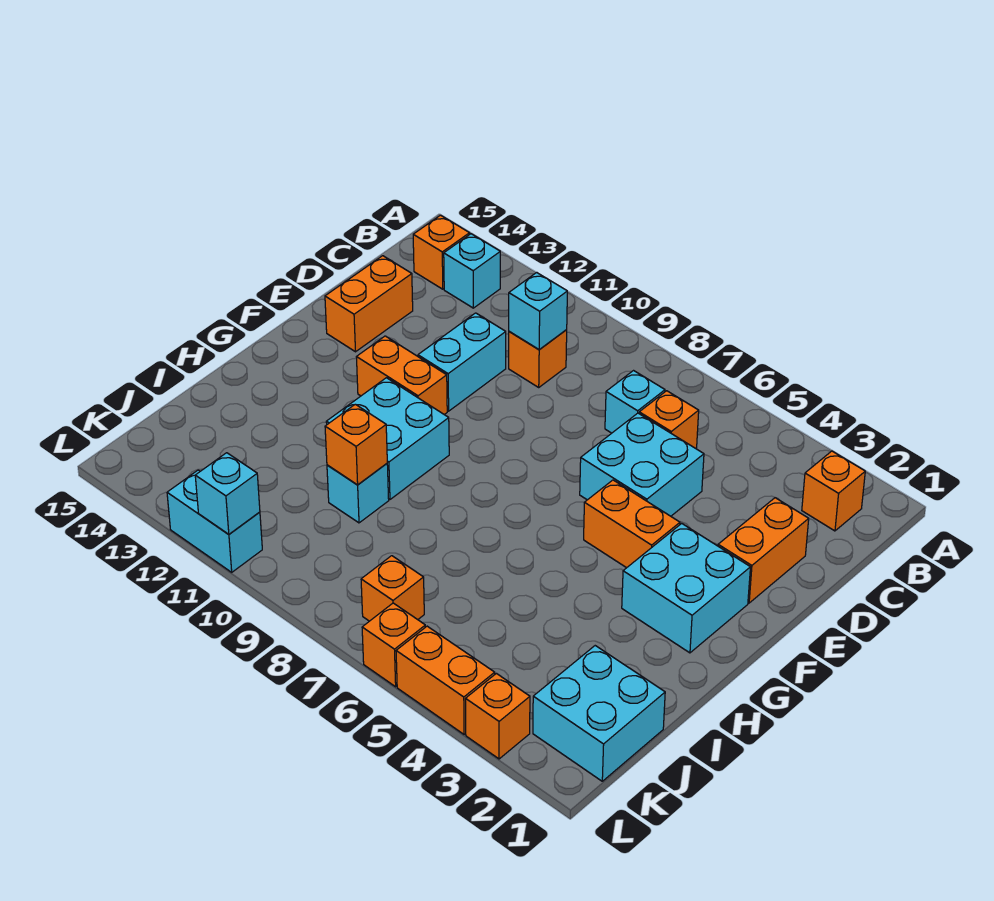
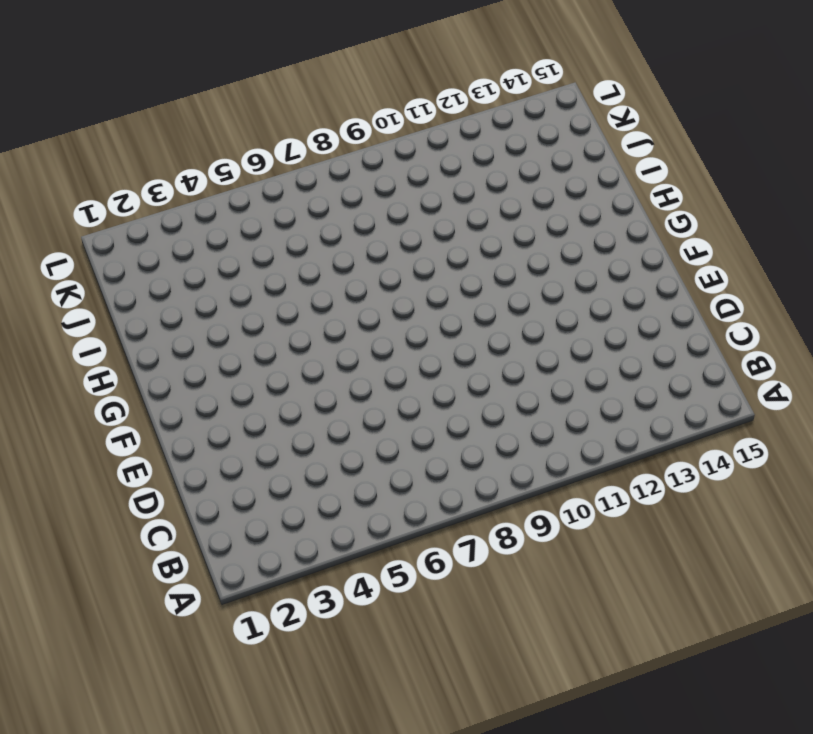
none -> orange 1x1 brick [802,451,865,531]
none -> cyan 1x1 brick [444,234,500,308]
none -> orange 1x1 brick [413,215,470,289]

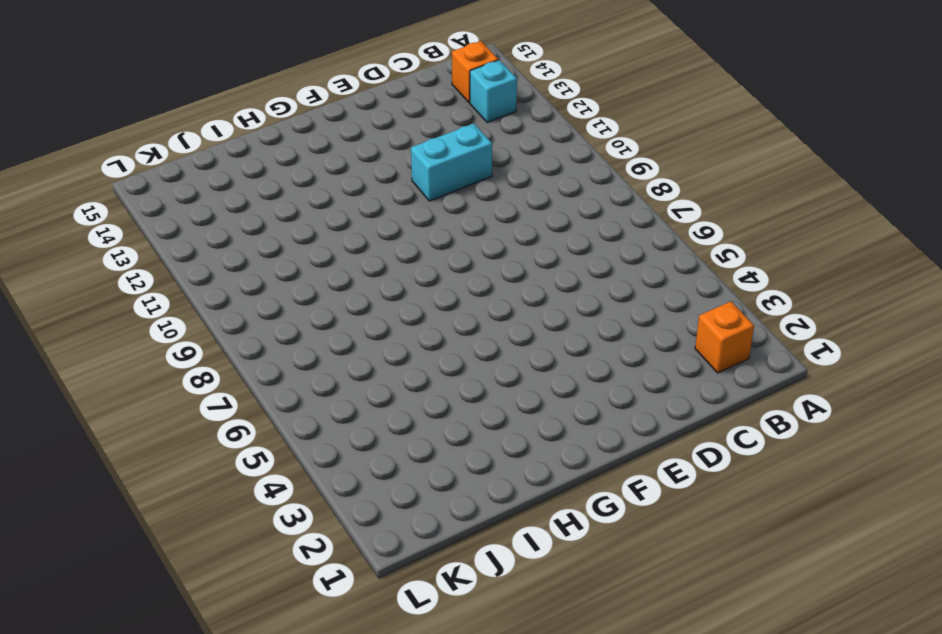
none -> orange 1x1 brick [639,391,699,448]
none -> cyan 1x1 brick [605,371,665,433]
none -> orange 1x1 brick [509,330,567,387]

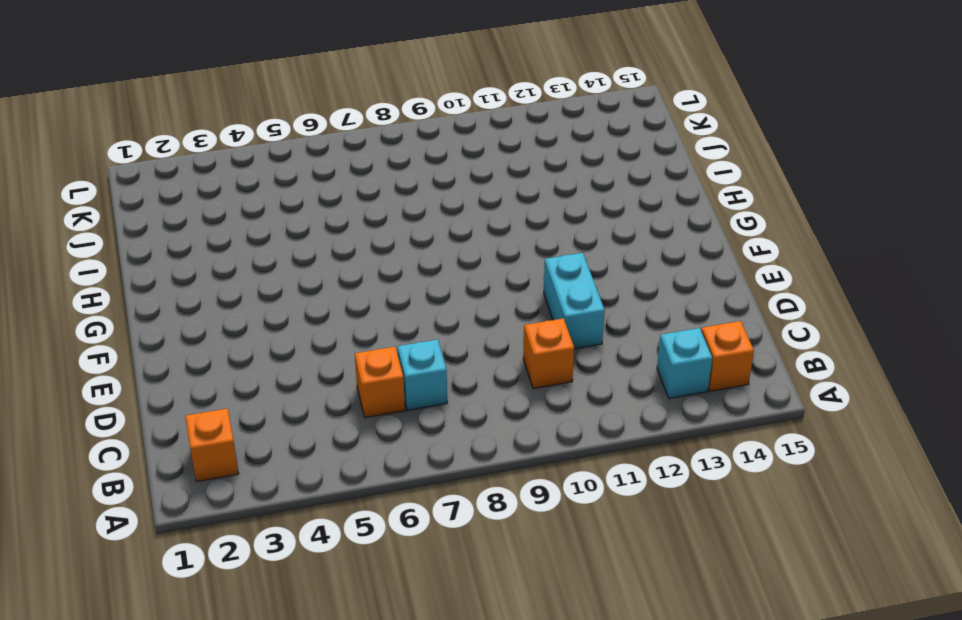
none -> orange 1x2 brick [718,498,809,603]
none -> cyan 2x2 brick [580,413,704,516]
none -> orange 1x2 brick [325,256,413,352]

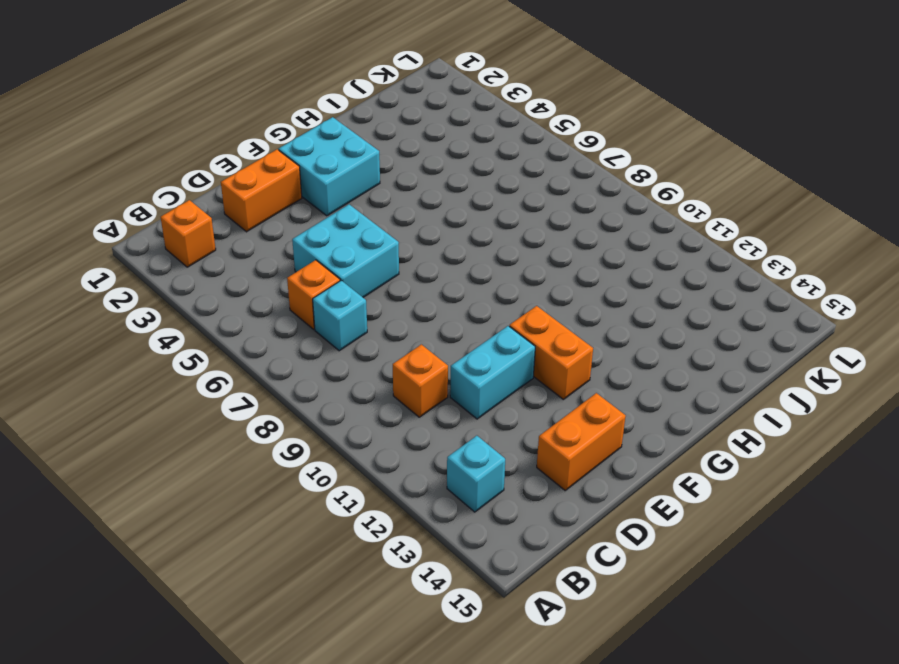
none -> orange 1x1 brick [413,215,470,289]
none -> orange 1x2 brick [584,480,680,568]
none -> cyan 2x2 brick [326,378,449,499]

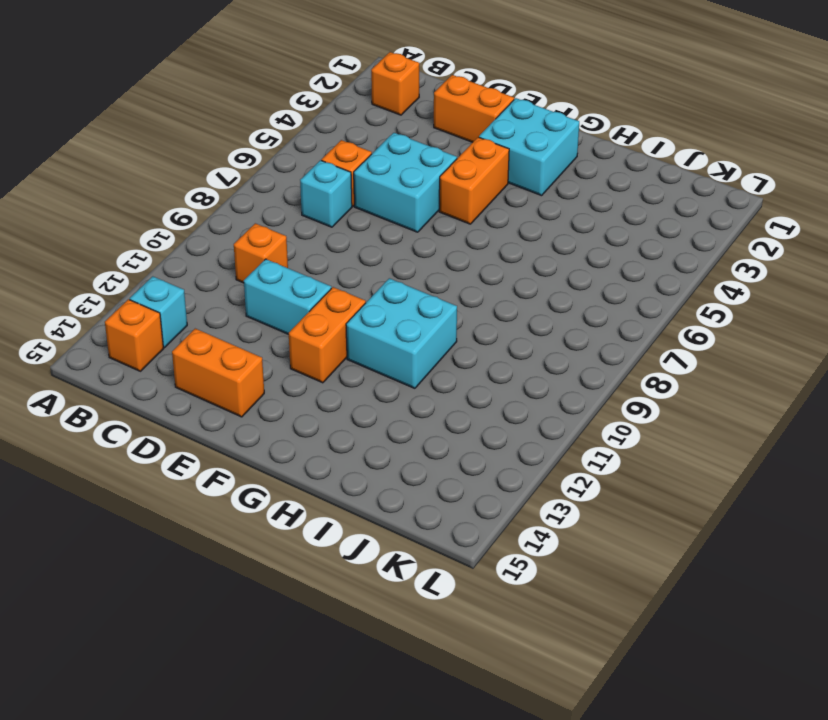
none -> cyan 1x1 brick [327,464,389,523]
none -> cyan 2x2 brick [533,646,665,781]
none -> orange 1x1 brick [361,556,424,621]

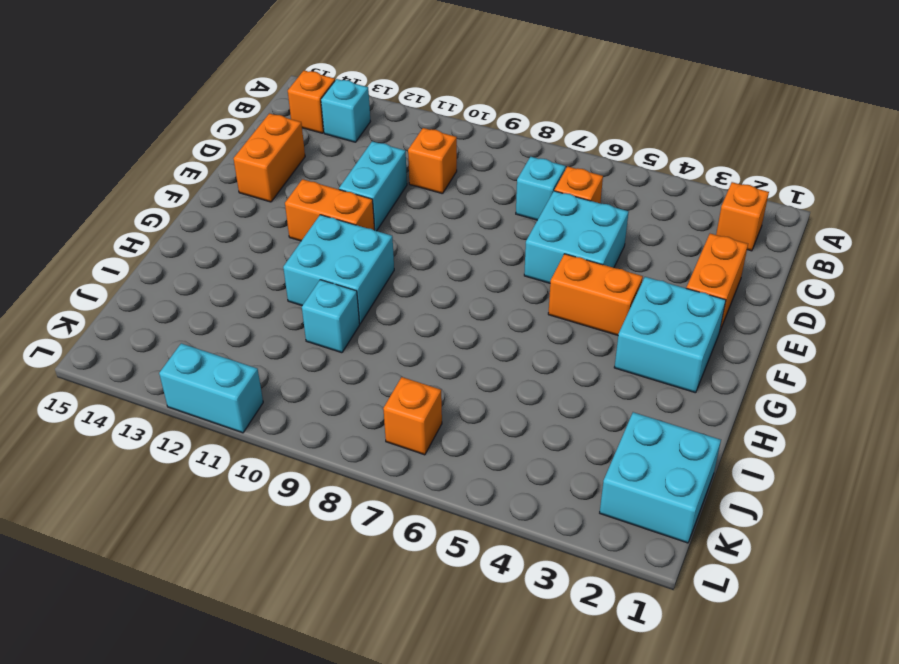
none -> orange 1x1 brick [466,673,530,759]
none -> orange 1x2 brick [396,626,495,734]
none -> orange 1x1 brick [362,603,425,687]

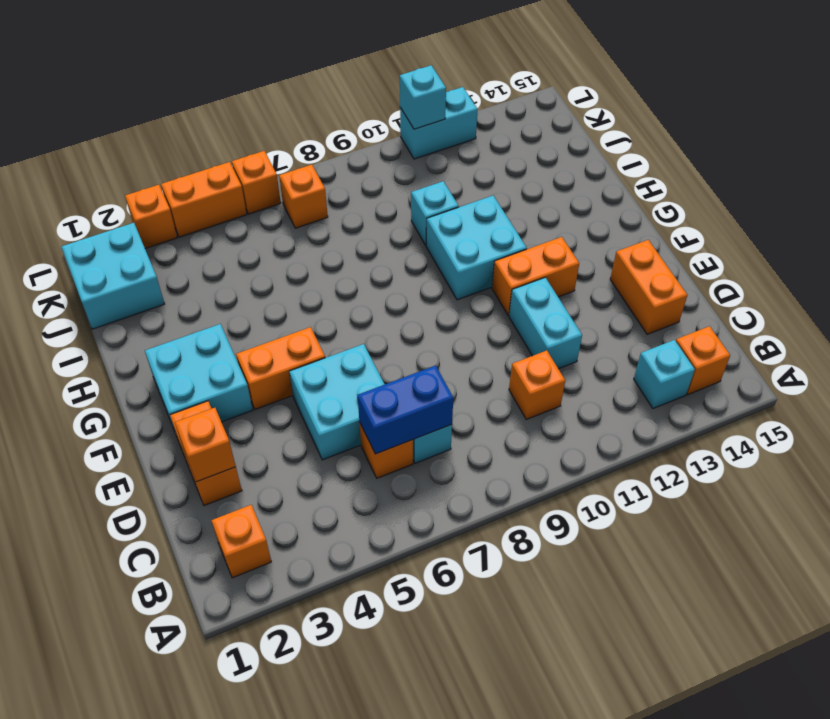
blue 1x2 brick [358,365,453,454] -> none
orange 1x1 brick [175,408,236,482] -> orange 1x1 brick moved to [325,404,387,485]
none -> cyan 1x1 brick [509,272,567,350]

